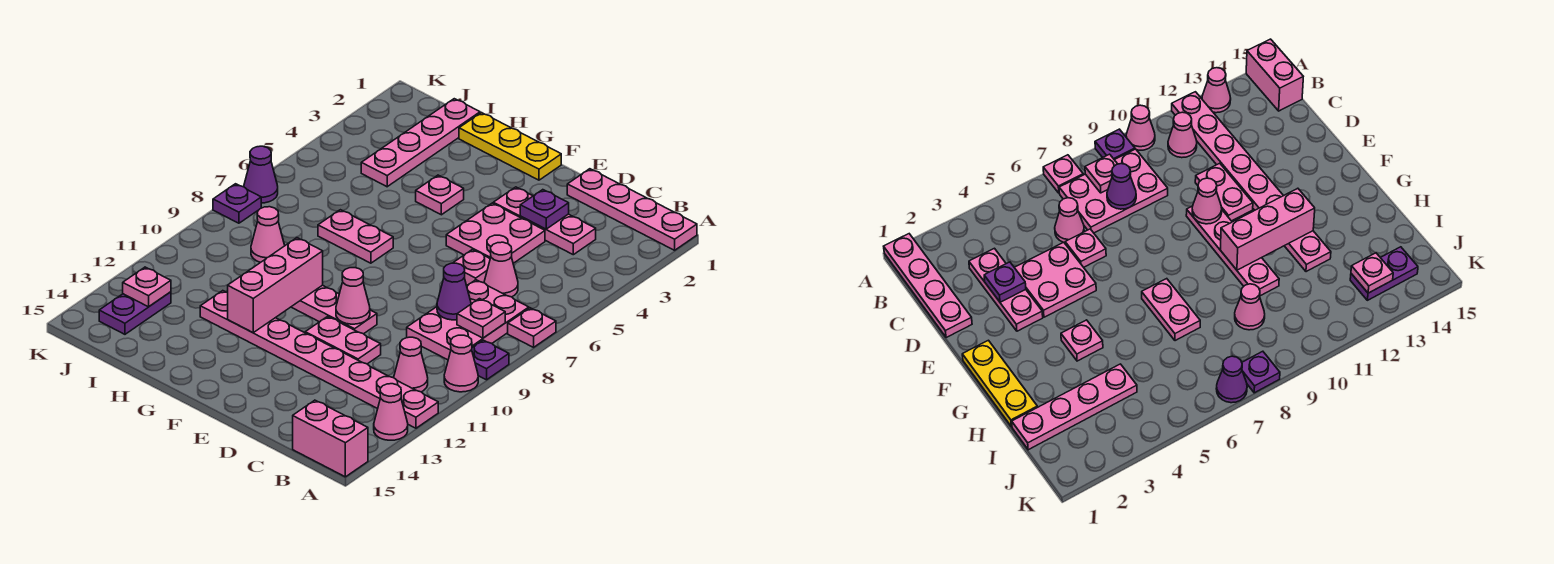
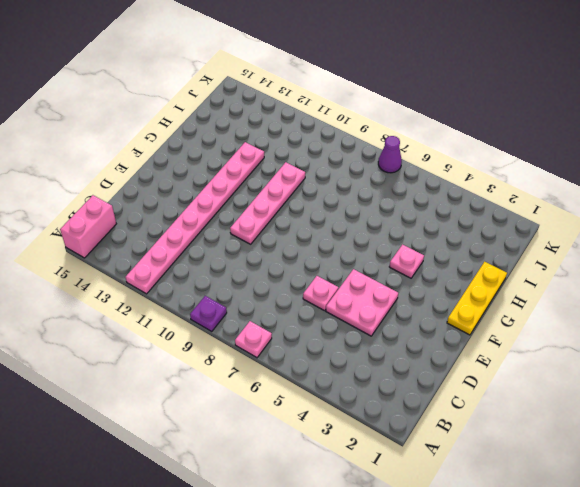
none -> pink 1x4 plate [567,169,697,250]
none -> pink 1x1 cone [444,335,478,392]
none -> pink 1x1 cone [374,384,408,440]

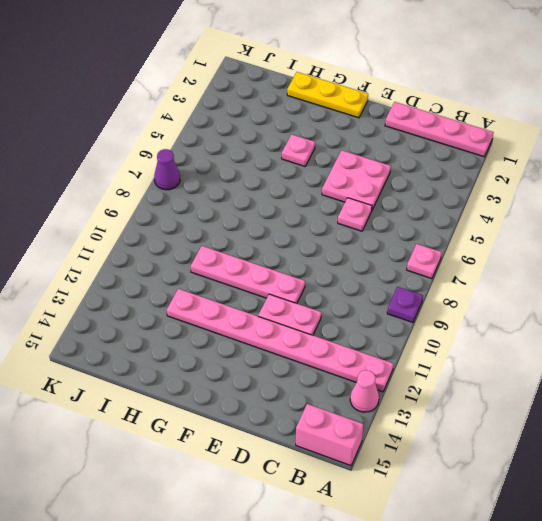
none -> pink 1x1 cone [444,335,478,392]
none -> pink 2x3 plate [407,280,529,360]
none -> pink 1x1 cone [394,337,428,392]

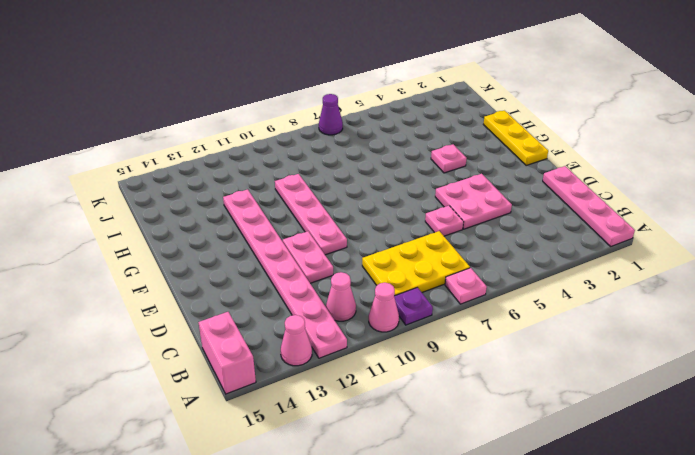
yellow 2x3 plate [362,231,470,296] -> pink 2x3 plate [407,280,529,360]
none -> pink 1x3 plate [493,187,596,255]
none -> pink 1x1 cone [484,242,518,297]
none -> pink 1x2 plate [318,210,393,263]

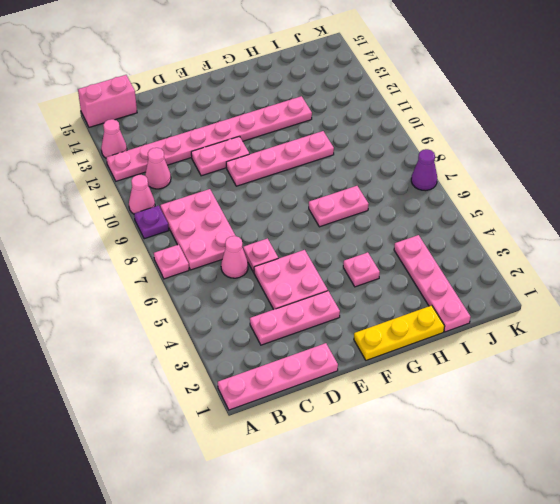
none -> pink 1x1 cone [251,207,285,262]
none -> purple 1x2 plate [99,292,171,334]
none -> purple 1x1 plate [213,184,261,223]

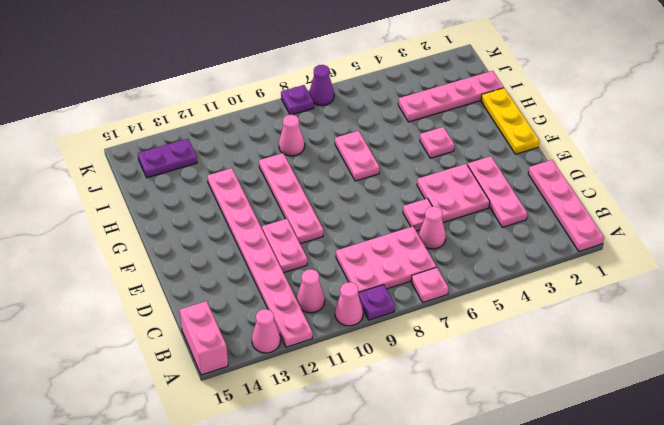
none -> pink 1x1 plate [457,299,505,338]
none -> purple 1x1 cone [437,263,471,320]
none -> purple 1x1 plate [520,190,569,229]

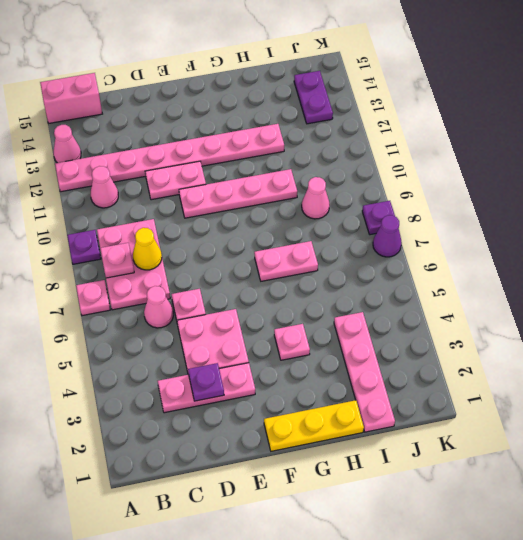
yellow 1x1 cone [133,228,162,270] -> purple 1x1 cone [437,263,471,320]
none -> pink 1x4 plate [567,169,697,250]
none -> pink 1x1 cone [444,335,478,392]
none -> pink 1x1 cone [336,268,370,324]

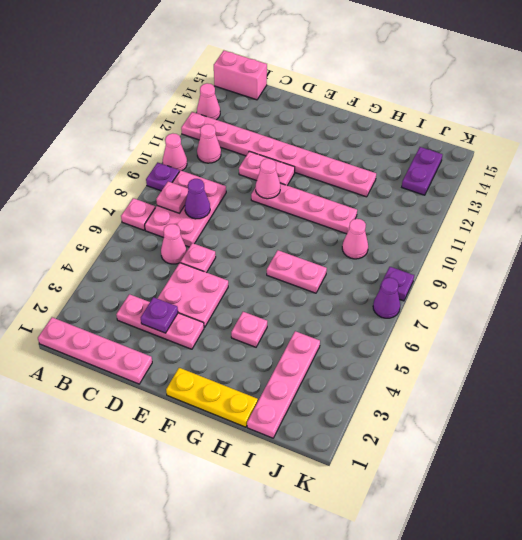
none -> pink 1x3 brick [228,238,323,333]
none -> pink 1x1 plate [123,267,171,307]

